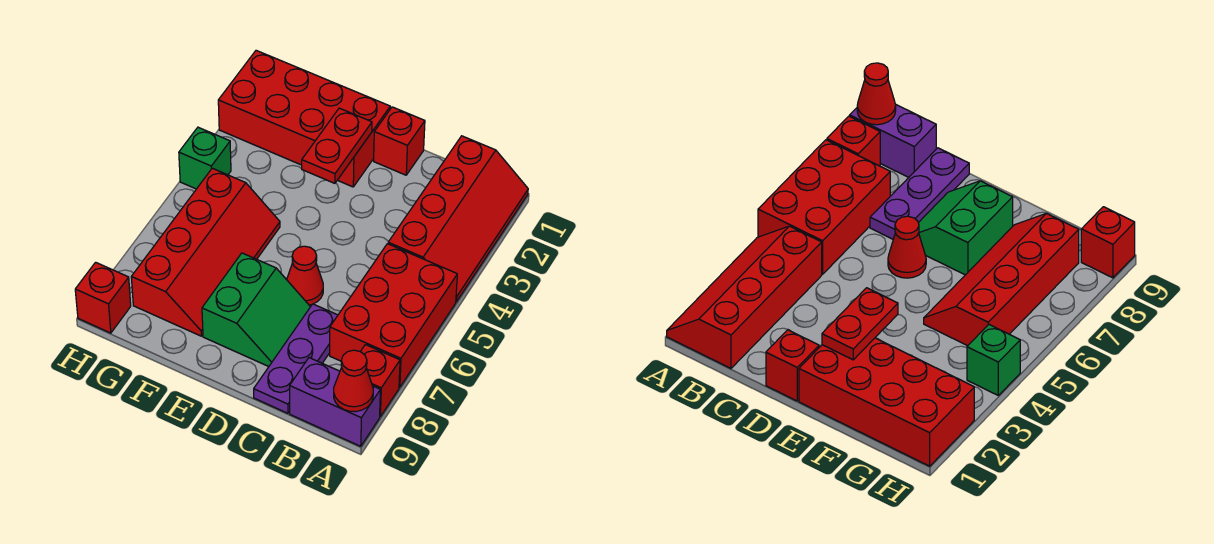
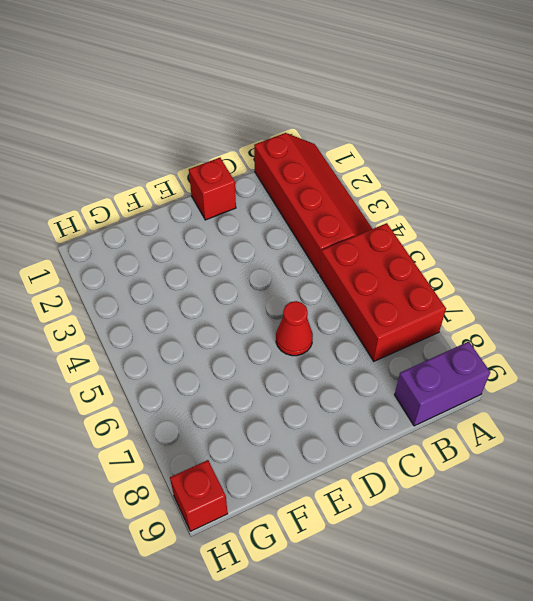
none -> red 1x1 brick [360,345,400,416]
none -> purple 1x3 plate [254,304,338,413]
none -> green 2x2 slope [202,253,310,367]

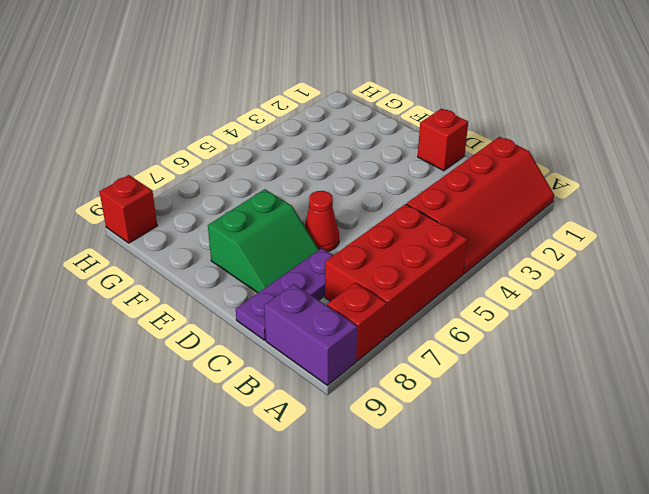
none -> red 2x4 brick [218,50,390,187]
none -> red 2x4 slope [131,168,280,336]
none -> green 1x1 brick [179,127,231,189]

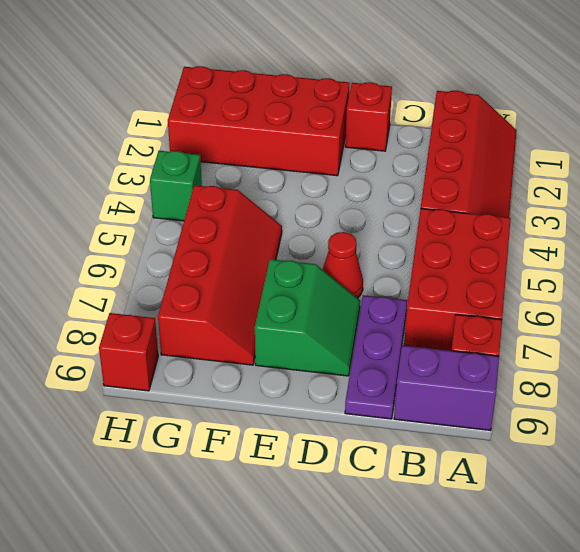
none -> red 1x1 cone [334,350,373,412]
none -> red 1x2 plate [302,108,372,183]

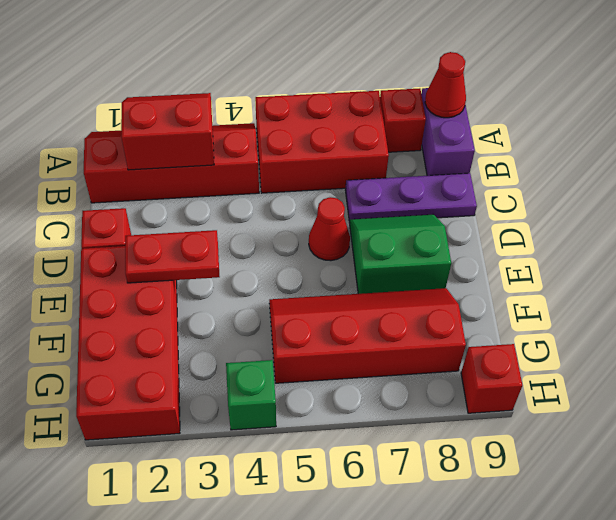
red 2x2 slope [121,93,214,170] -> none

